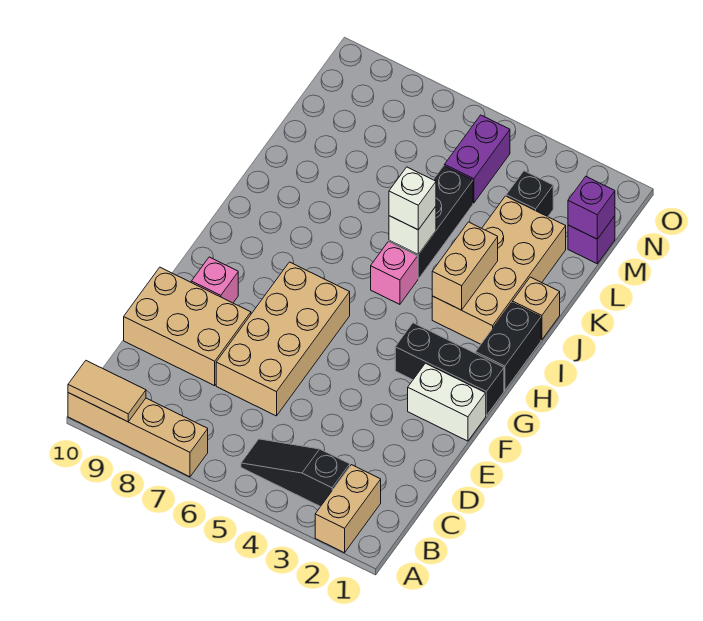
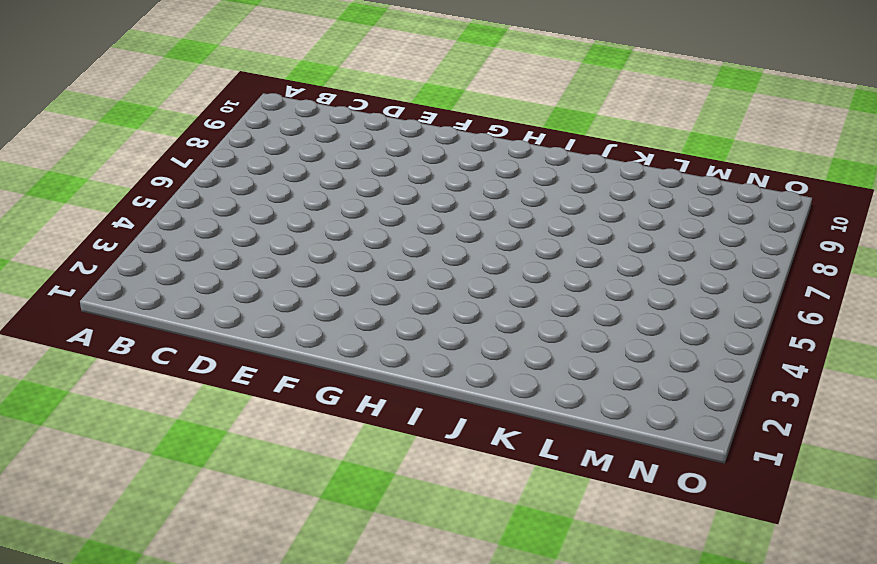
none -> tan 1x2 brick [315,465,381,553]
none -> tan 1x4 brick [68,393,208,477]
none -> black 1x3 slope [241,439,350,507]

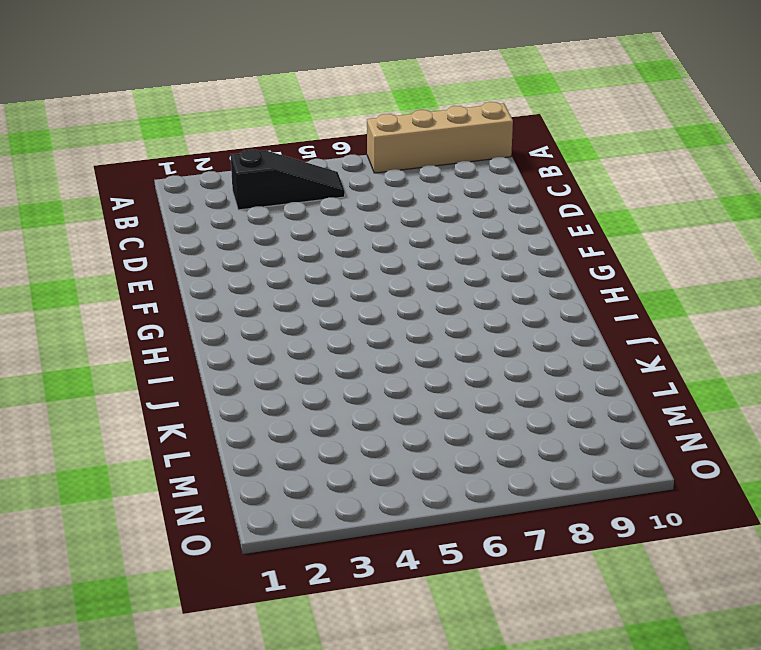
none -> tan 1x2 brick [315,465,381,553]
none -> tan 2x4 brick [216,262,350,416]
none -> tan 2x3 brick [124,267,251,386]

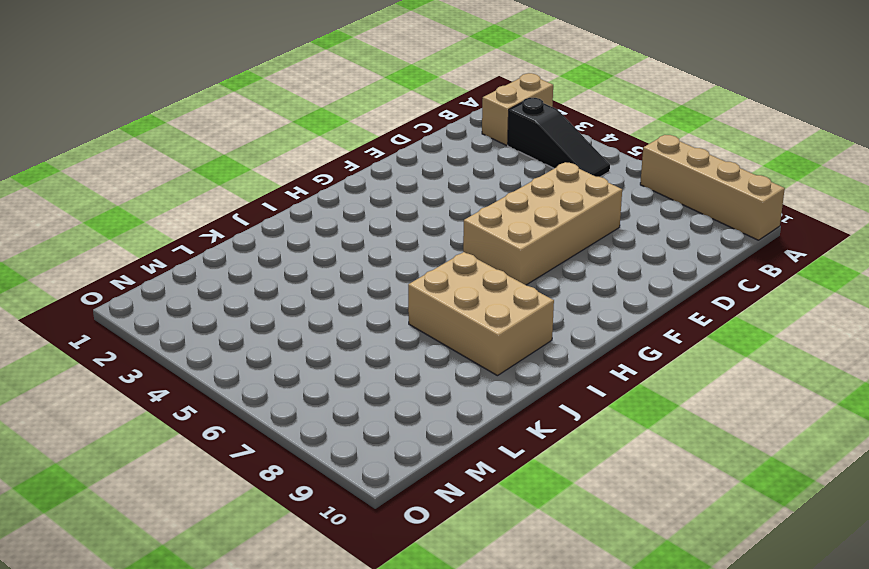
tan 2x3 brick [408,252,554,376] -> tan 2x3 brick moved to [124,267,251,386]
none -> white 1x2 brick [408,363,486,441]
none -> pink 1x1 brick [191,257,238,303]
none -> black 1x3 brick [395,323,504,416]

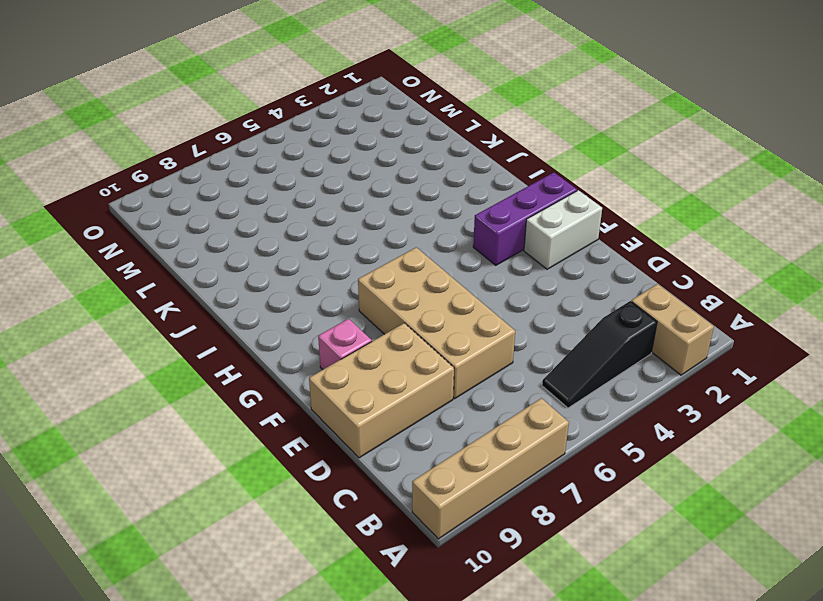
purple 1x3 brick [473,172,577,265] -> black 1x3 brick [395,323,504,416]
none -> black 1x2 brick [476,303,541,390]
none -> tan 2x4 brick [432,196,566,344]
none -> pink 1x1 brick [371,242,418,304]

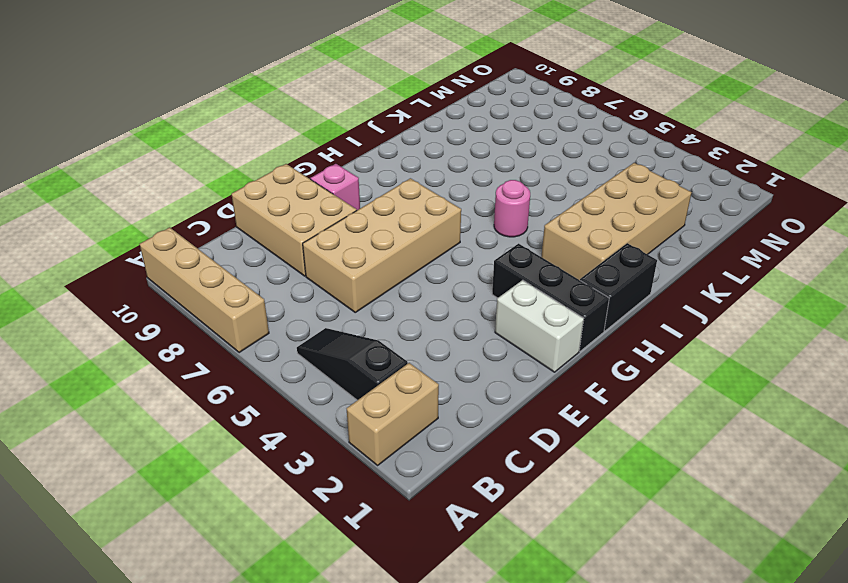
pink 1x1 round brick [494,180,530,237] -> pink 1x1 brick [371,242,418,304]
none -> tan 1x1 brick [513,277,560,340]
none -> black 1x3 brick [389,166,473,279]
none -> purple 1x1 brick [568,216,615,264]

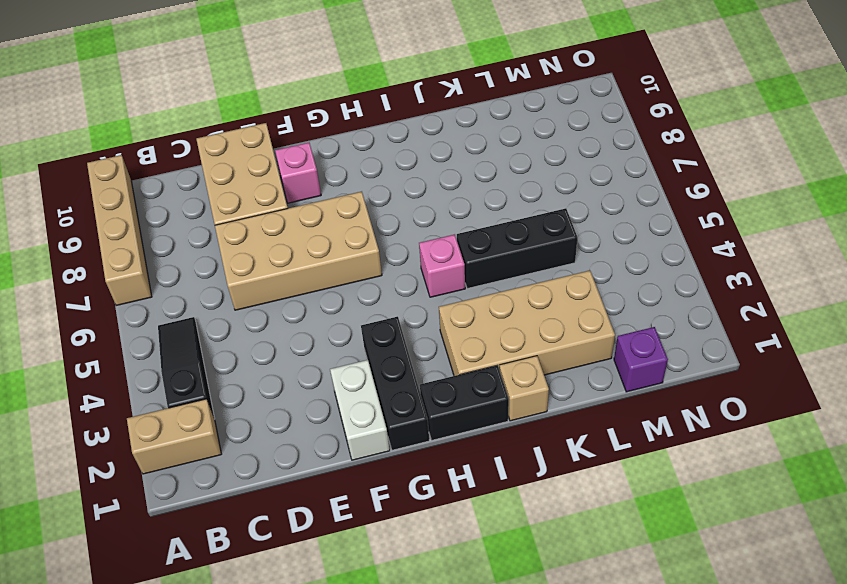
none -> black 1x1 brick [506,171,553,217]
none -> purple 1x2 brick [444,115,510,203]
none -> tan 1x2 tile [68,361,146,422]

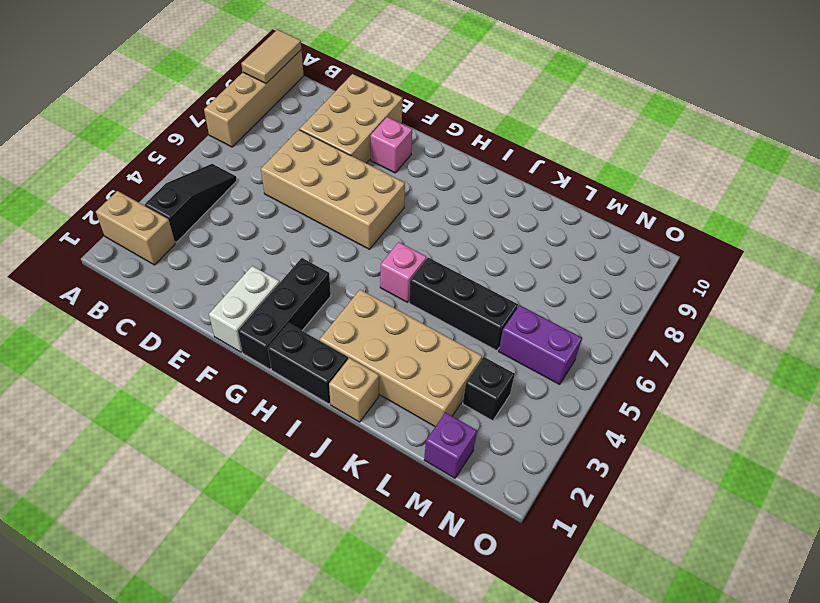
none -> tan 1x2 brick [432,222,498,310]
none -> white 1x1 brick [389,207,436,254]
none -> purple 1x1 brick [568,177,615,239]

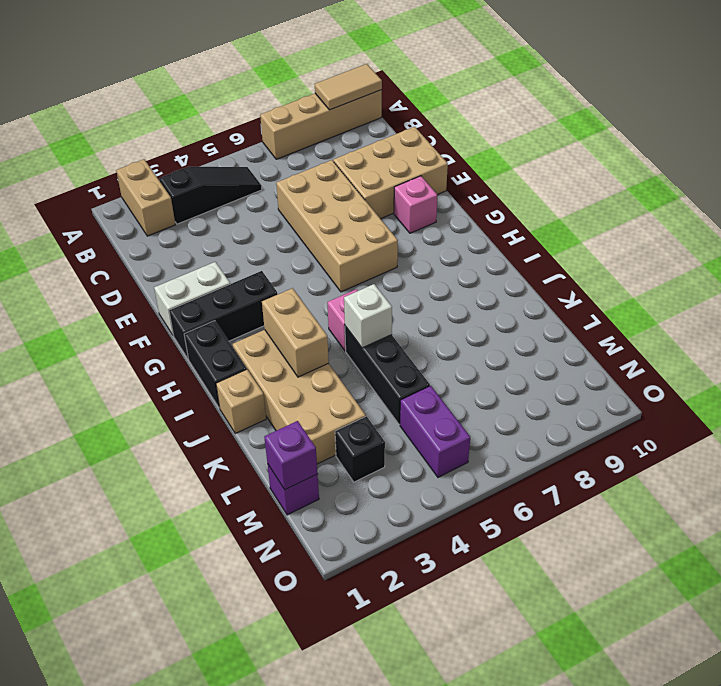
none -> white 1x1 brick [389,167,436,230]

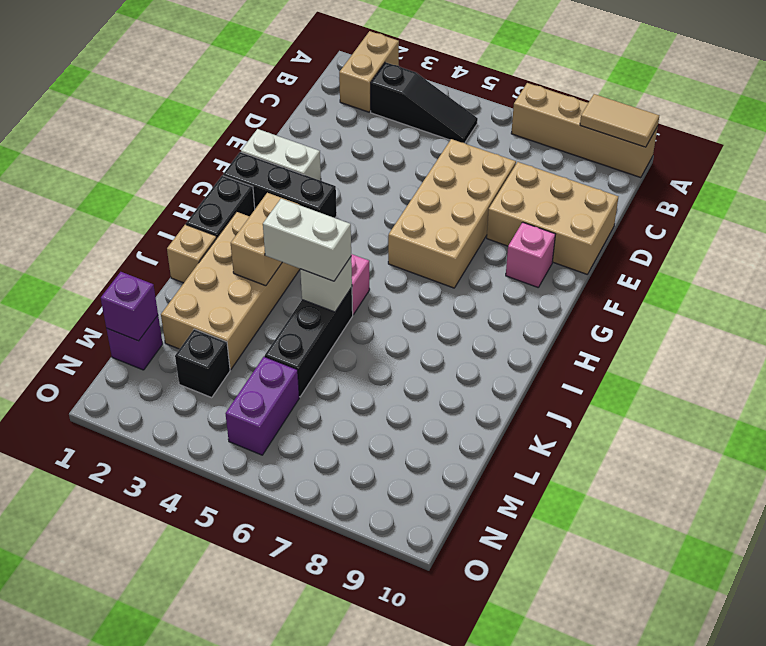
white 1x2 brick [263,199,351,281] -> white 1x1 brick [389,167,436,230]

